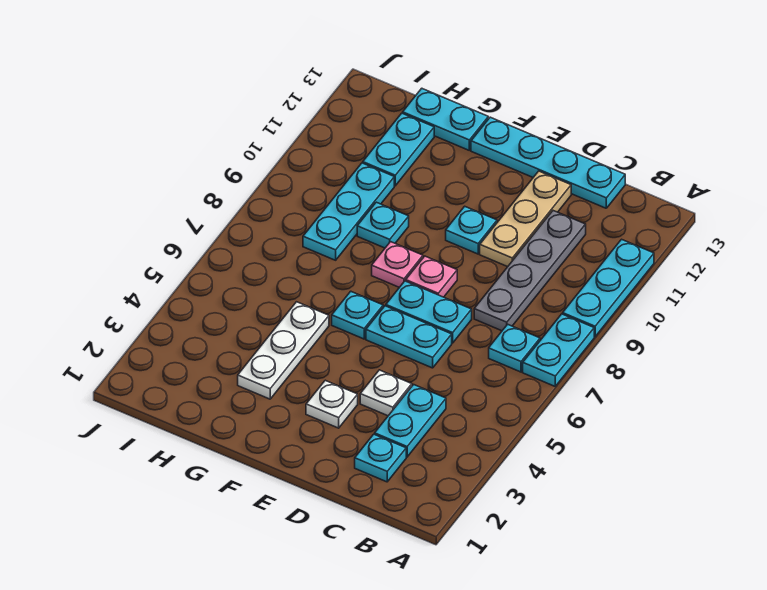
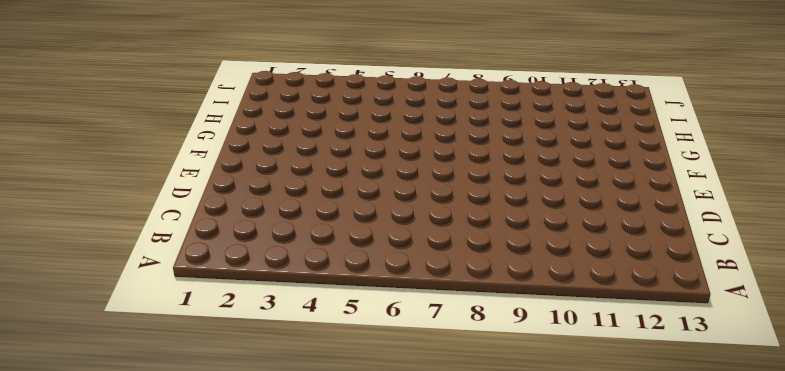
none -> cyan 1x2 plate [523,314,594,386]
none -> cyan 1x3 plate [563,239,654,337]
none -> cyan 1x1 plate [489,324,540,372]

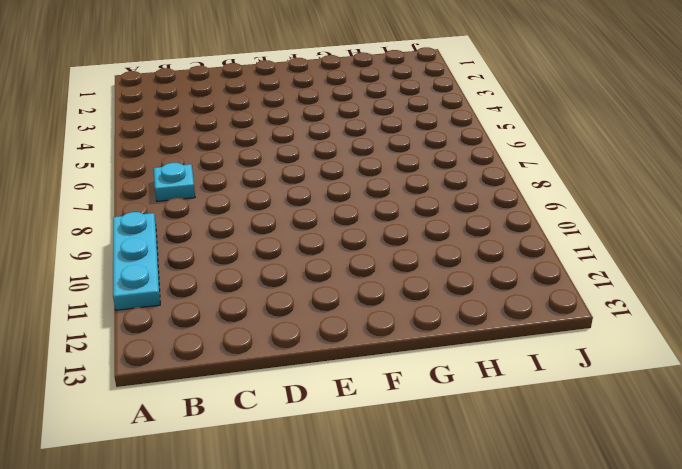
none -> cyan 1x2 plate [523,314,594,386]
none -> cyan 1x1 plate [355,434,406,482]
none -> cyan 1x2 plate [375,385,446,457]

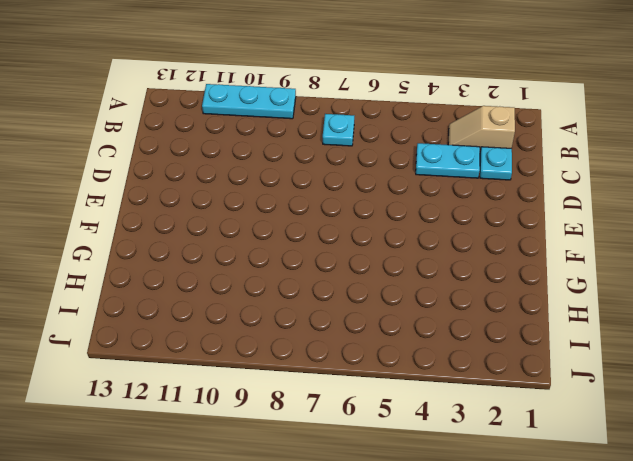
tan 1x2 slope [448,106,515,151] -> none
none -> cyan 1x2 plate [523,314,594,386]
none -> grey 1x4 plate [474,211,586,331]
none -> cyan 1x4 plate [471,117,625,208]

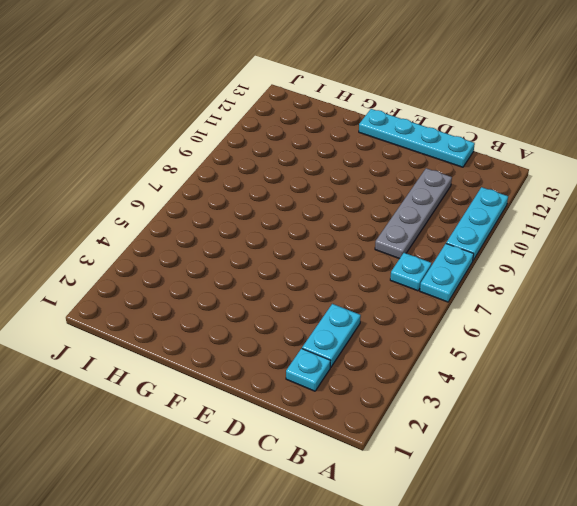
none -> white 1x1 plate [360,370,412,416]
none -> cyan 1x2 plate [366,306,452,368]
none -> cyan 1x2 plate [386,281,472,343]

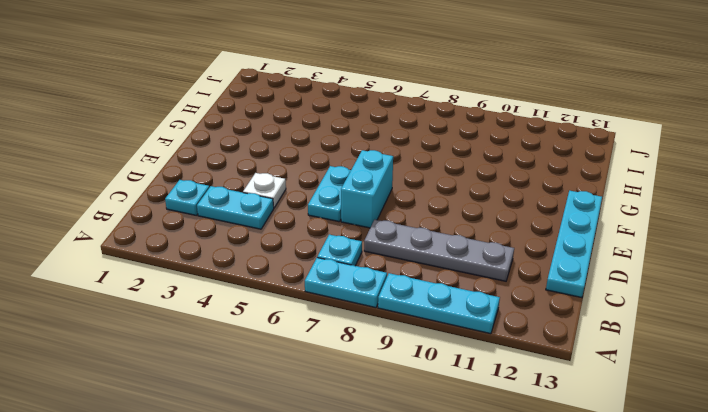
cyan 1x2 brick [341,150,393,228] -> cyan 1x2 plate [386,281,472,343]
none -> tan 1x3 plate [480,171,571,267]
none -> white 1x1 plate [306,380,358,428]
none -> pink 1x1 plate [406,256,457,297]

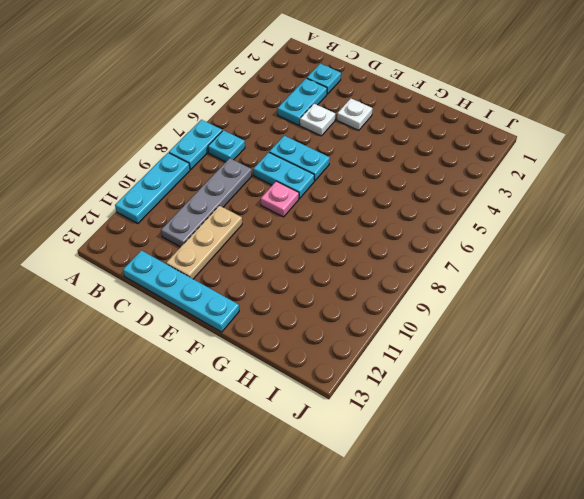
none -> cyan 1x1 plate [446,206,497,254]
none -> cyan 1x1 plate [332,291,383,339]
none -> pink 1x1 plate [372,242,423,287]

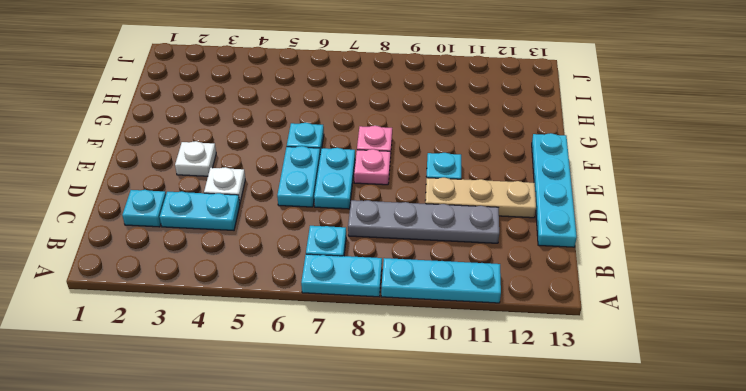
none -> white 1x3 plate [238,302,329,399]
none -> cyan 1x1 plate [357,202,409,248]
none -> cyan 1x2 plate [403,88,488,150]

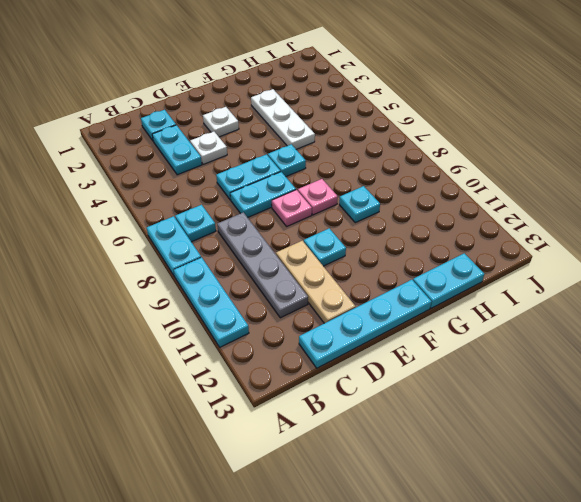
none -> cyan 1x3 plate [303,163,394,260]
none -> cyan 1x2 plate [363,113,434,186]

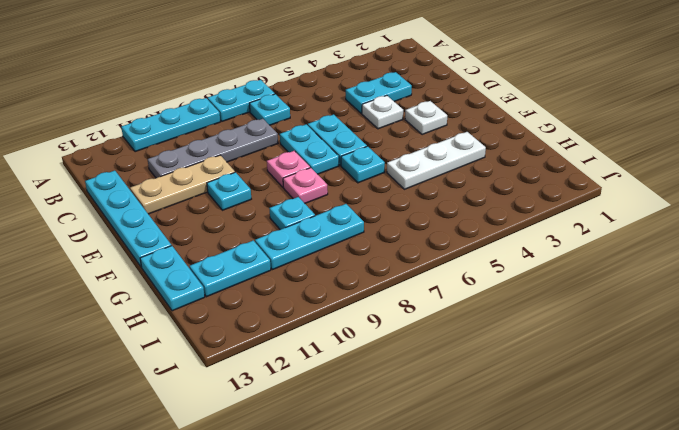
none -> cyan 1x1 plate [355,434,406,482]

